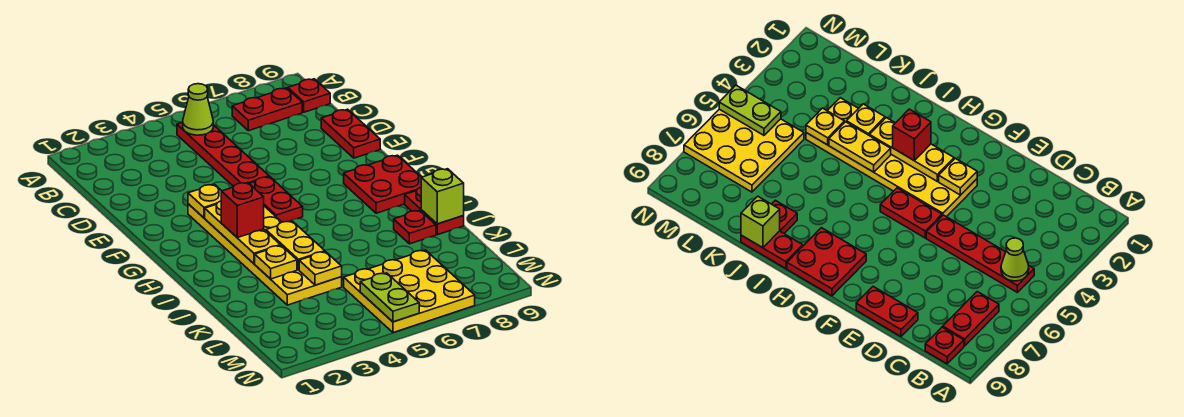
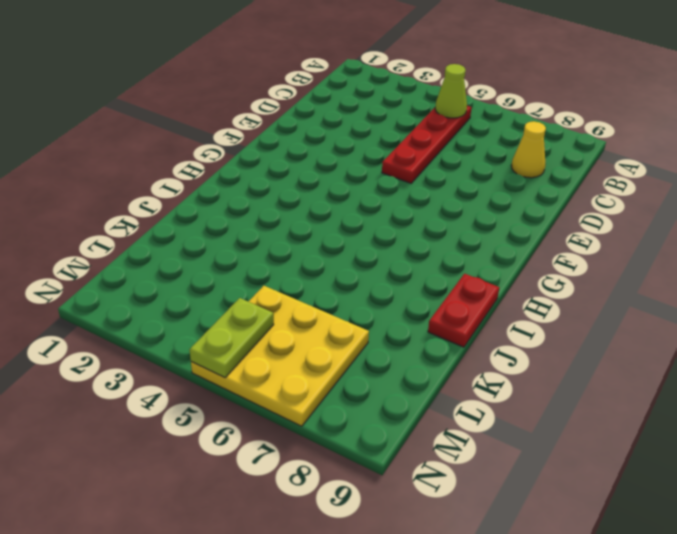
yellow 1x1 cone [511,121,546,178] -> none
none -> red 1x2 plate [232,88,302,131]
none -> red 1x1 plate [288,79,330,112]
none -> red 1x2 plate [321,109,380,158]

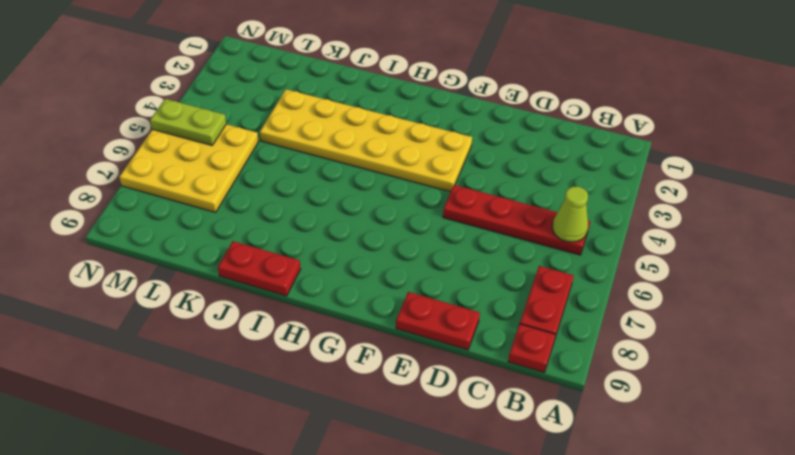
none -> red 1x2 plate [249,177,303,222]
none -> red 2x2 plate [344,155,422,213]
none -> red 1x1 plate [394,210,436,244]

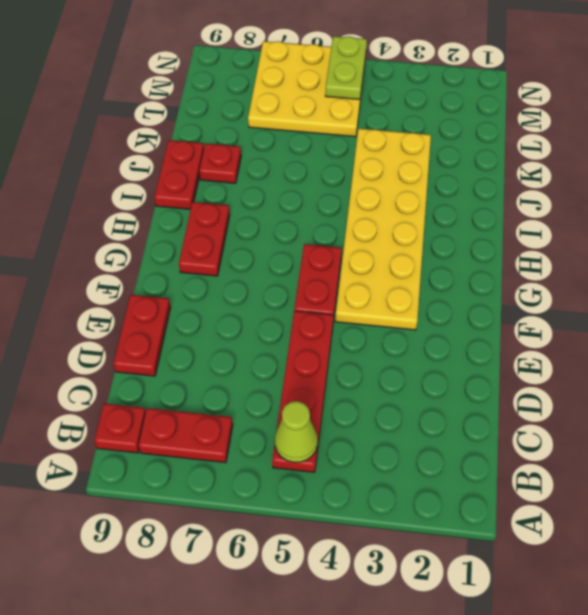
red 1x2 plate [179,202,230,276] -> red 2x2 plate [344,155,422,213]
none -> yellow 1x1 plate [188,184,221,218]
none -> yellow 1x3 plate [205,201,280,264]
none -> yellow 1x2 plate [266,221,325,270]

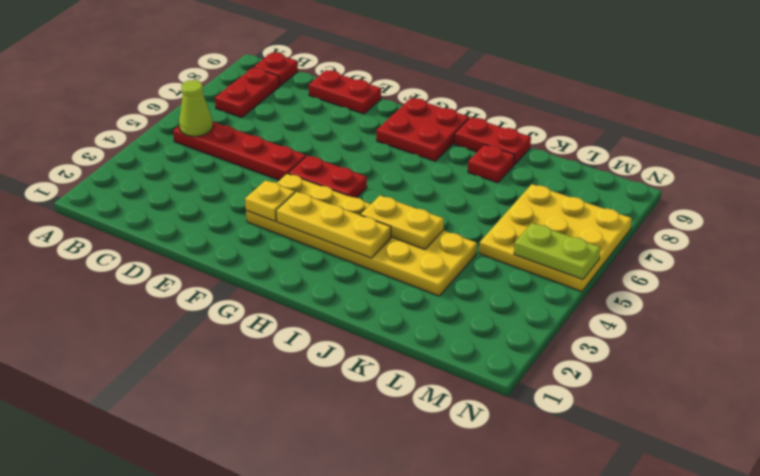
none -> yellow 1x1 plate [255,245,297,279]
none -> lime 1x1 brick [421,169,464,224]
none -> yellow 1x1 plate [299,252,342,285]

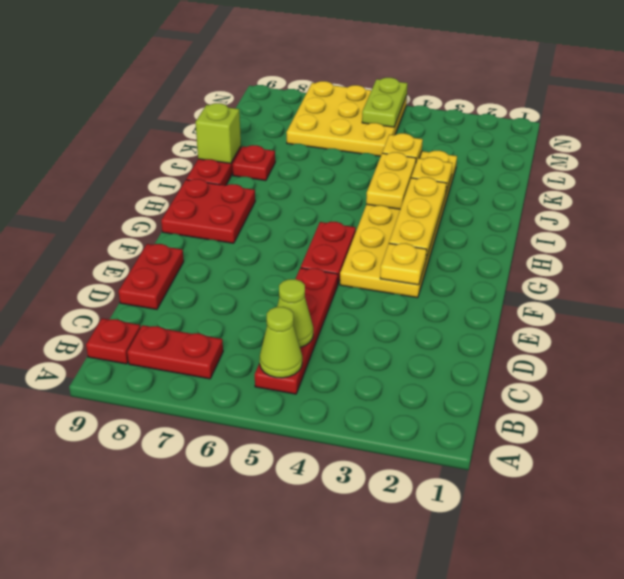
lime 1x1 cone [277,279,313,347] -> none
none -> red 1x1 brick [221,182,264,238]

